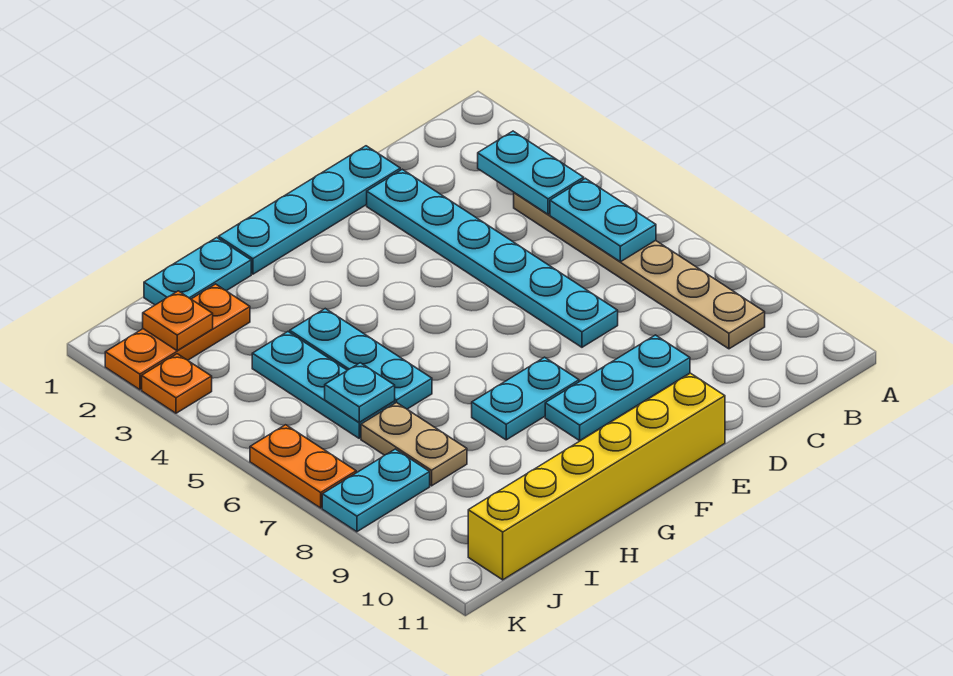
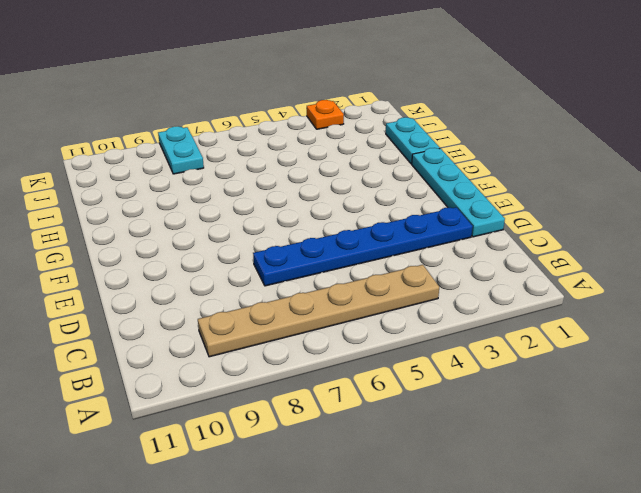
blue 1x6 plate [253,207,473,286] -> cyan 1x6 plate [367,169,618,347]
none -> cyan 1x3 plate [545,335,690,441]
none -> yellow 1x6 brick [468,373,725,580]
none -> cyan 1x2 plate [472,357,579,440]

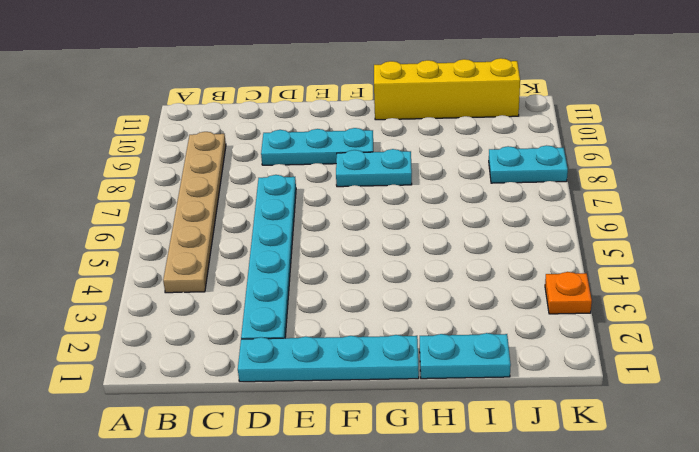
yellow 1x4 brick [374,58,520,120] -> yellow 1x6 brick [468,373,725,580]
none -> cyan 1x3 plate [290,309,432,409]
none -> orange 1x3 plate [105,284,250,390]
none -> cyan 1x3 plate [252,332,395,438]

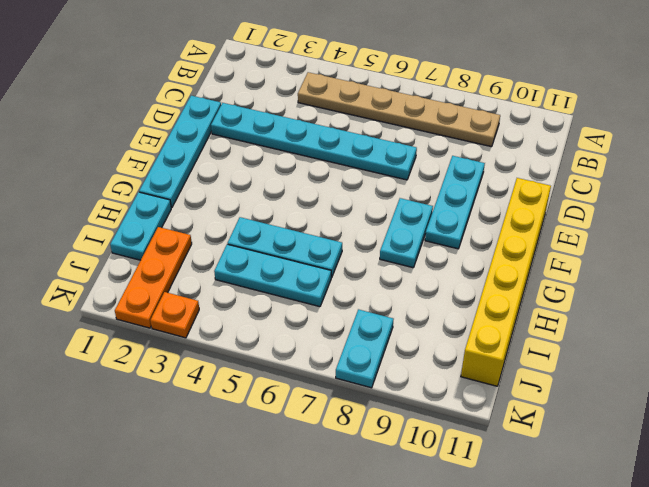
none -> tan 1x2 plate [361,402,467,486]
none -> orange 1x2 plate [250,425,356,508]
none -> cyan 1x2 plate [478,131,584,214]

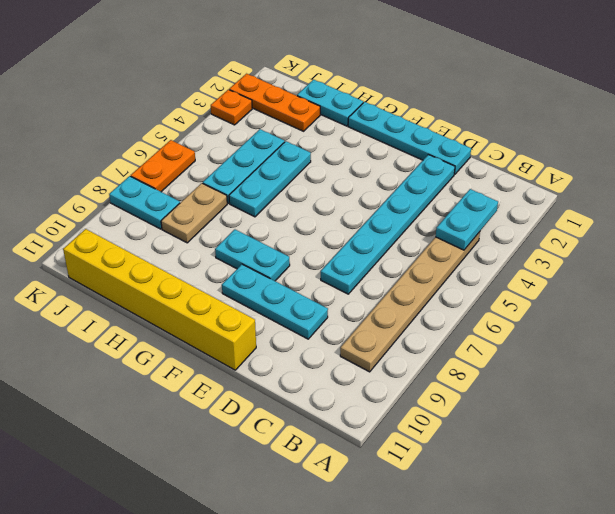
none -> cyan 1x2 plate [550,178,656,262]
none -> cyan 1x1 plate [325,363,395,422]
none -> orange 1x1 plate [143,291,213,351]

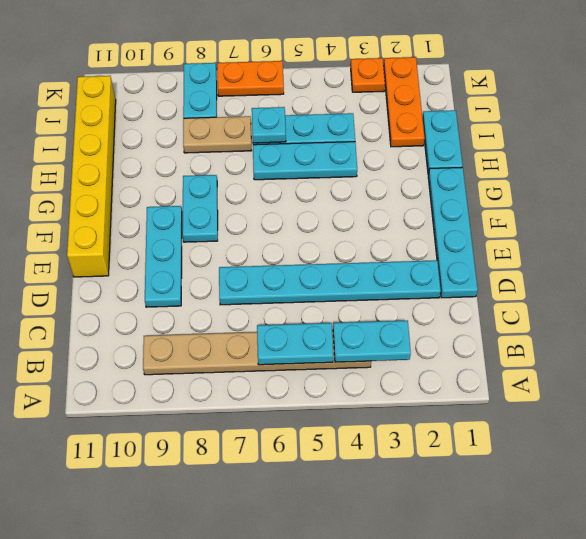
none -> orange 1x1 plate [143,291,213,351]

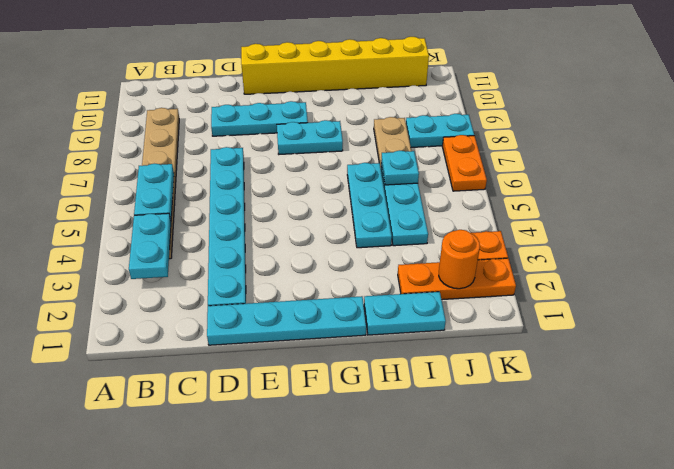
orange 1x1 round brick [439,230,480,289] -> orange 1x1 plate [143,291,213,351]

